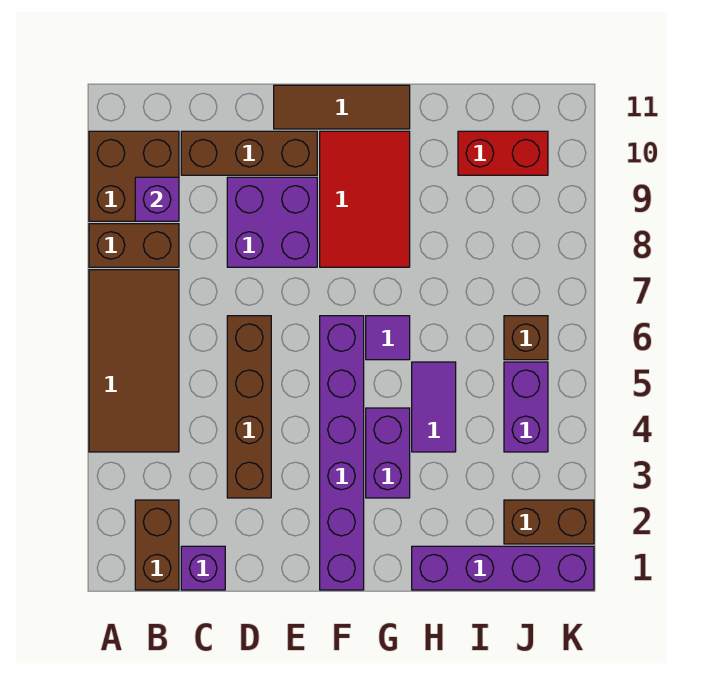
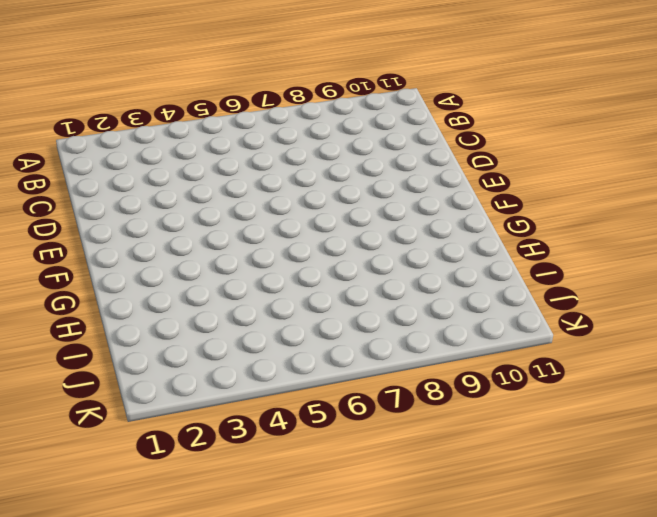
none -> brown 2x4 tile [89,270,179,452]
none -> brown 1x2 brick [89,224,179,267]
none -> brown 2x2 brick [89,131,179,221]

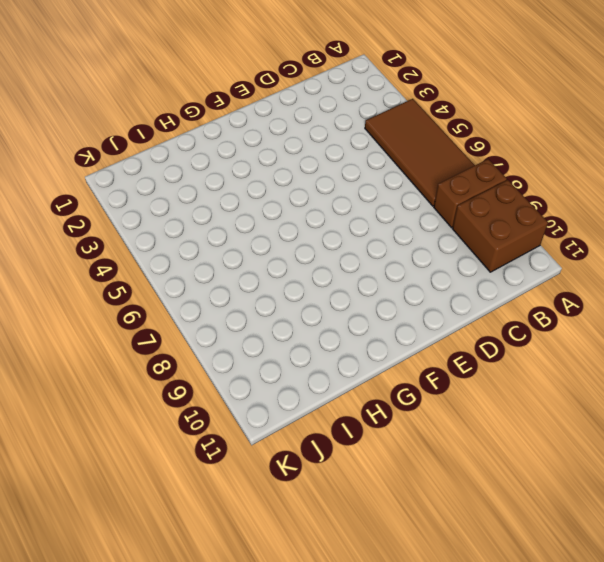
none -> brown 1x2 brick [135,500,179,590]
none -> purple 1x1 brick [181,546,225,590]
none -> brown 1x3 brick [181,131,317,175]

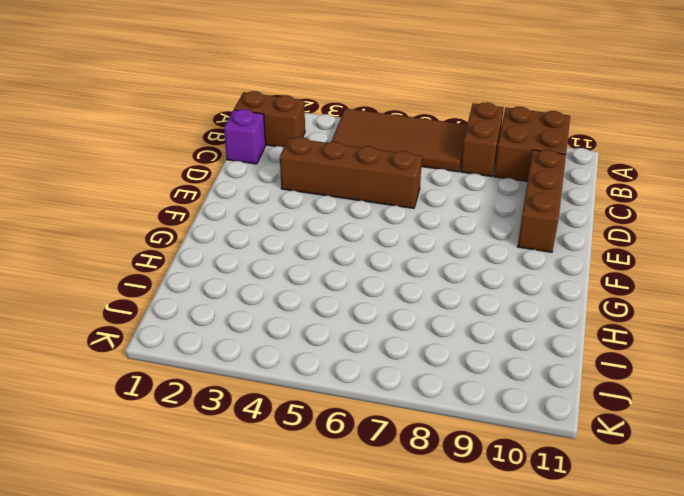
none -> purple 2x2 brick [227,177,317,267]
none -> brown 1x3 tile [274,85,410,129]
none -> purple 1x6 brick [320,316,364,590]

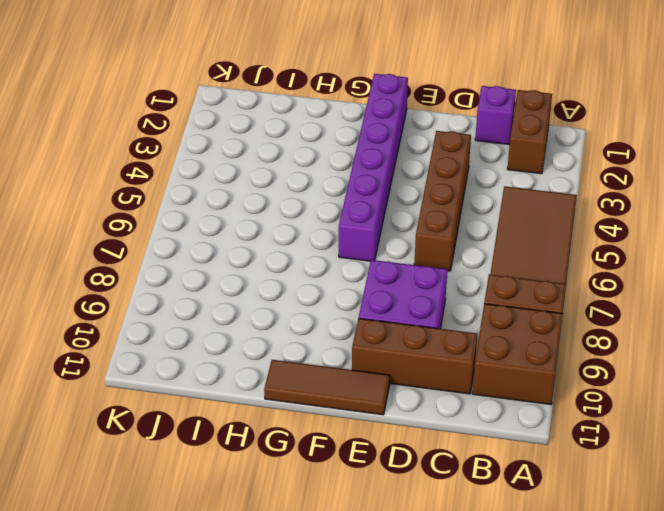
none -> red 2x3 tile [320,131,410,267]
none -> purple 1x2 brick [366,408,410,498]
none -> purple 1x1 tile [366,316,410,360]

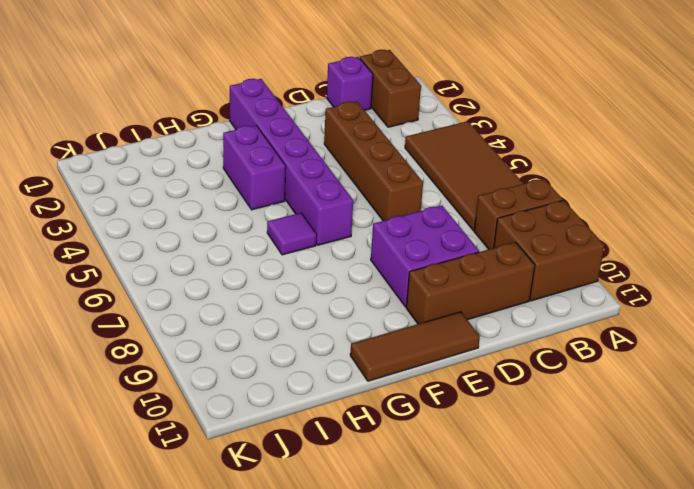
none -> red 2x3 tile [320,131,410,267]
none -> purple 1x4 brick [412,546,594,590]
none -> purple 1x2 tile [412,362,456,452]

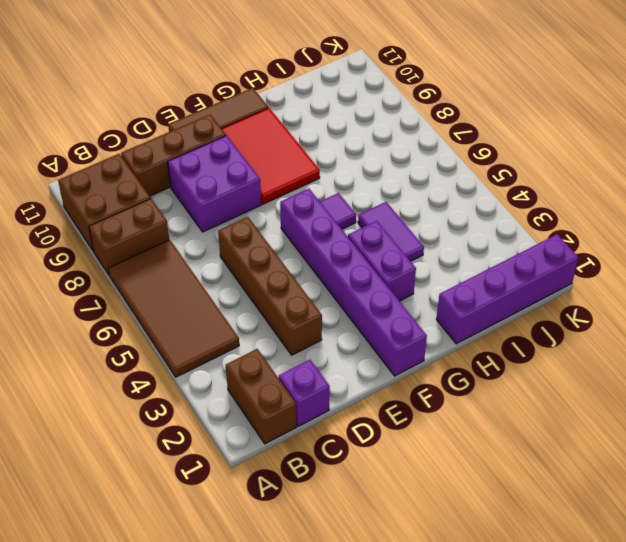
none -> red 1x2 brick [458,131,548,175]
none -> brown 1x2 brick [504,500,594,544]
none -> purple 1x2 brick [504,362,548,452]

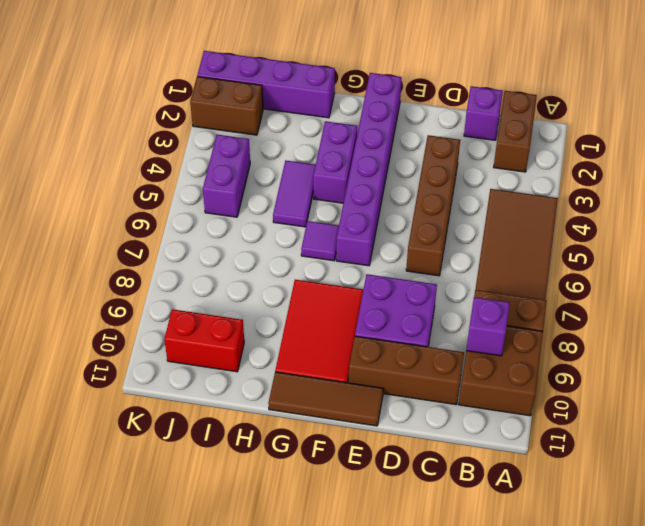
none -> brown 1x1 brick [504,316,548,360]

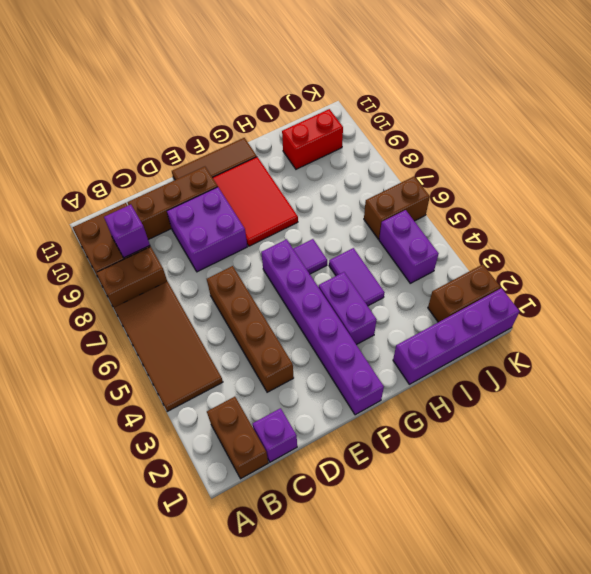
brown 1x2 brick [364,177,430,239] -> brown 1x1 brick [504,316,548,360]

